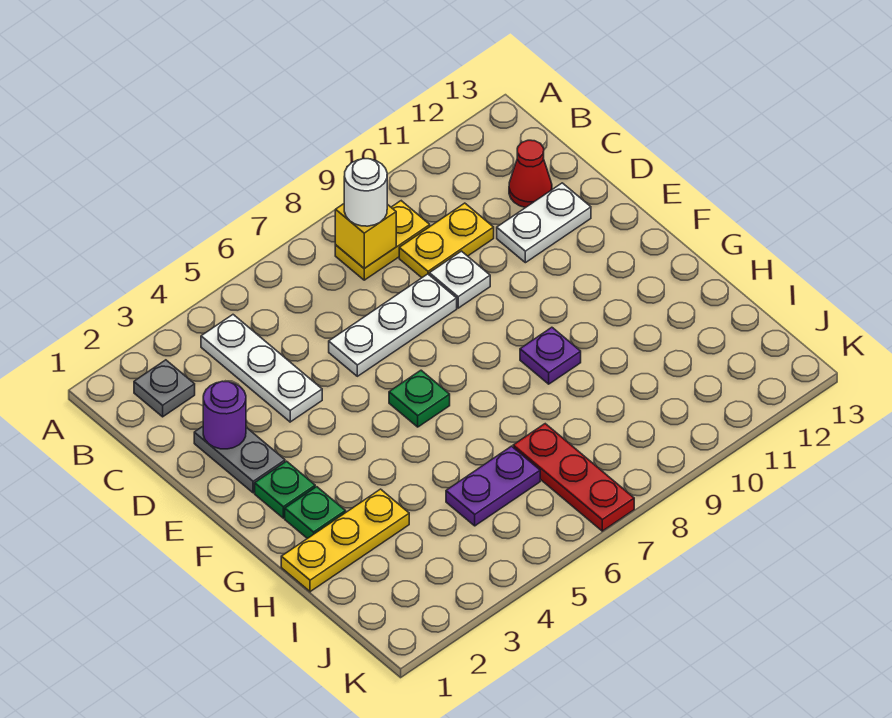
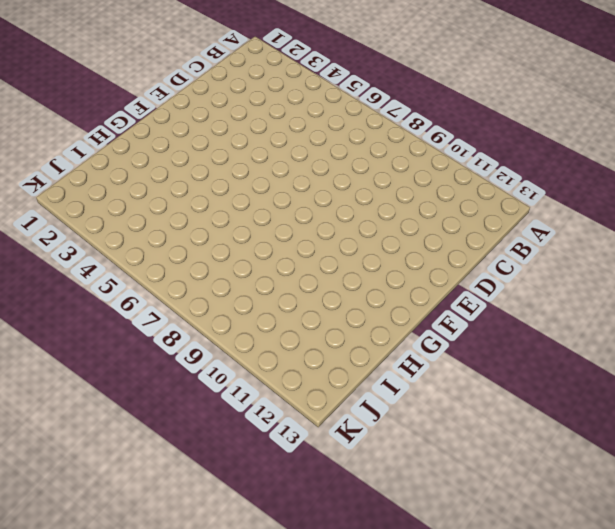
none -> grey 1x1 plate [134,360,195,417]
none -> white 1x3 plate [201,315,322,422]
none -> yellow 1x2 plate [335,201,430,280]

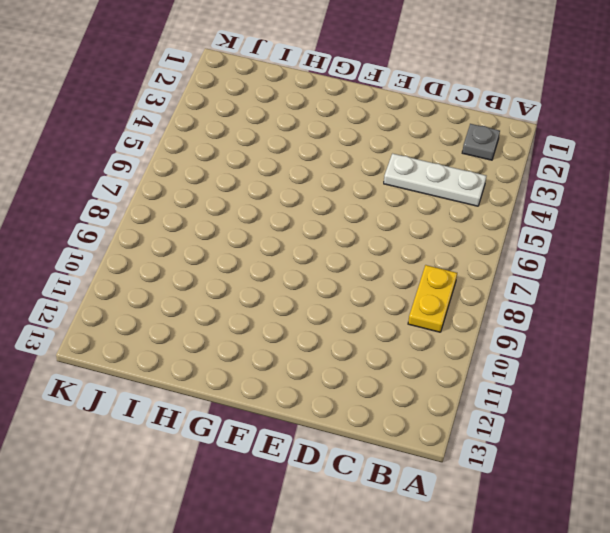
none -> yellow 1x2 plate [399,203,494,278]
none -> red 1x1 cone [509,140,552,208]
none -> grey 1x2 plate [194,427,285,493]

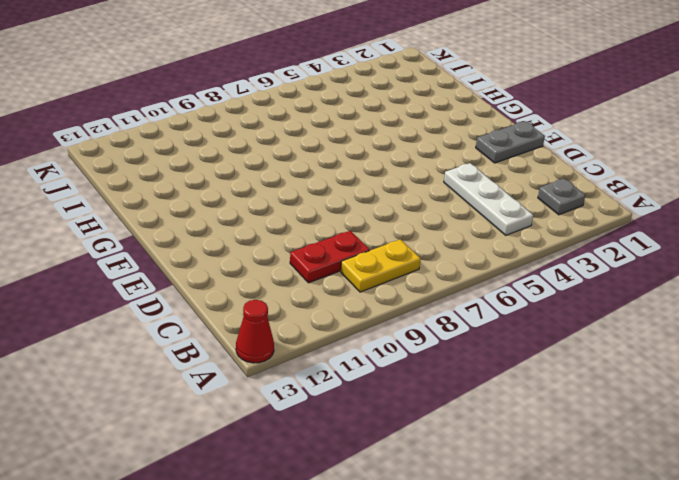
red 1x1 cone [236,300,274,363] -> red 1x1 cone moved to [509,140,552,208]
red 1x2 plate [290,231,370,283] -> yellow 1x2 plate [399,203,494,278]
grey 1x2 plate [476,121,545,163] -> grey 1x2 plate turned to [194,427,285,493]
none -> white 1x3 plate [329,274,457,376]
none -> white 1x1 plate [429,251,490,308]
none -> white 1x2 plate [497,183,591,263]

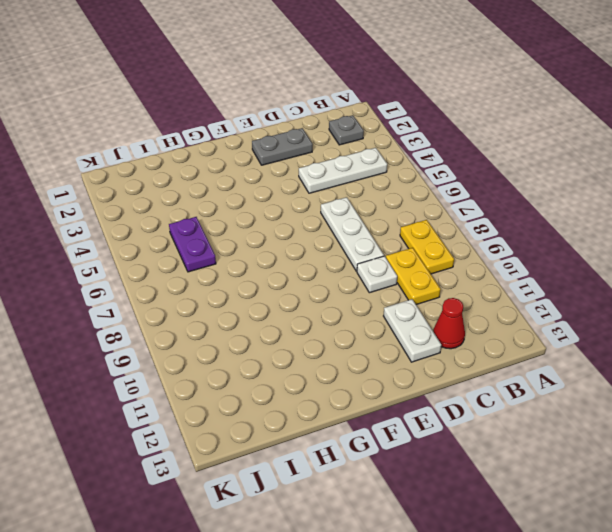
none -> green 1x1 plate [255,461,315,518]
none -> green 1x1 plate [389,370,450,427]
none -> green 1x1 plate [285,487,346,539]

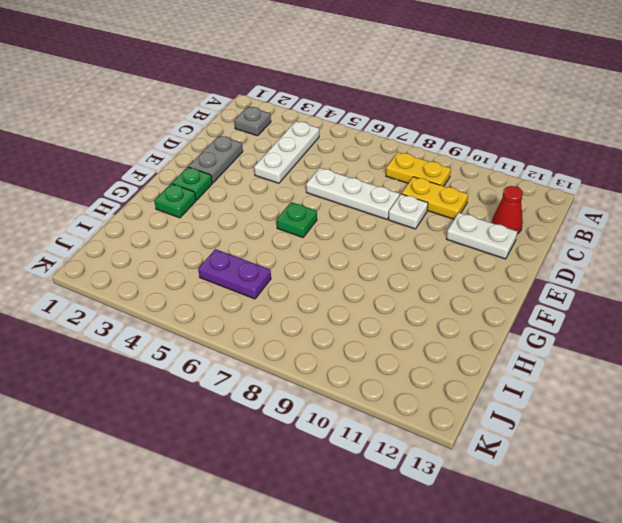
none -> purple 1x1 plate [520,327,581,384]
none -> yellow 1x3 plate [281,489,409,592]
none -> red 1x3 plate [513,424,634,531]

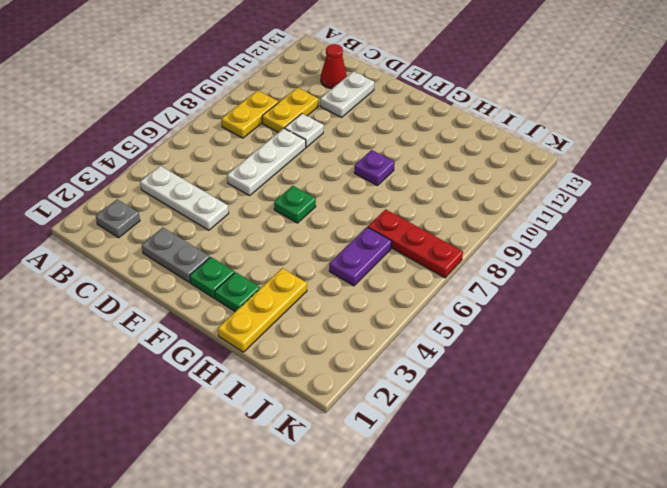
none -> yellow 1x1 brick [335,204,396,268]
none -> purple 1x1 round brick [203,381,246,449]
none -> white 1x1 round brick [344,159,387,226]

